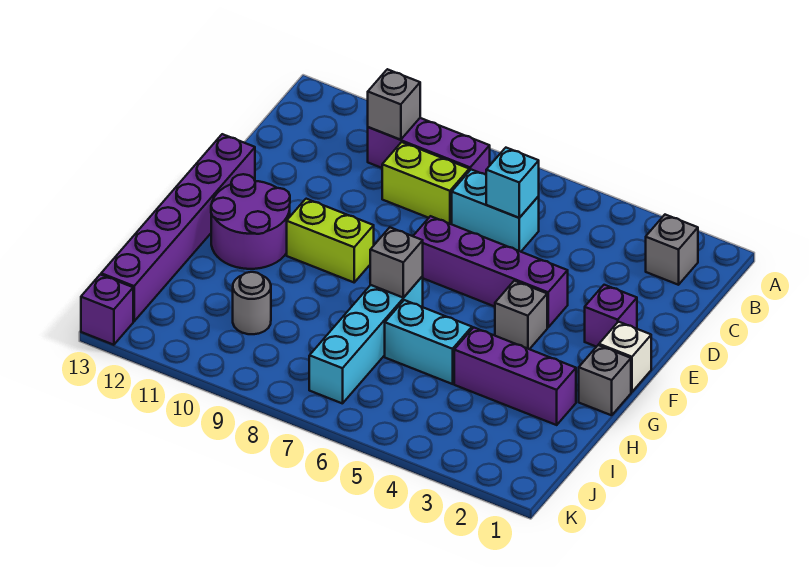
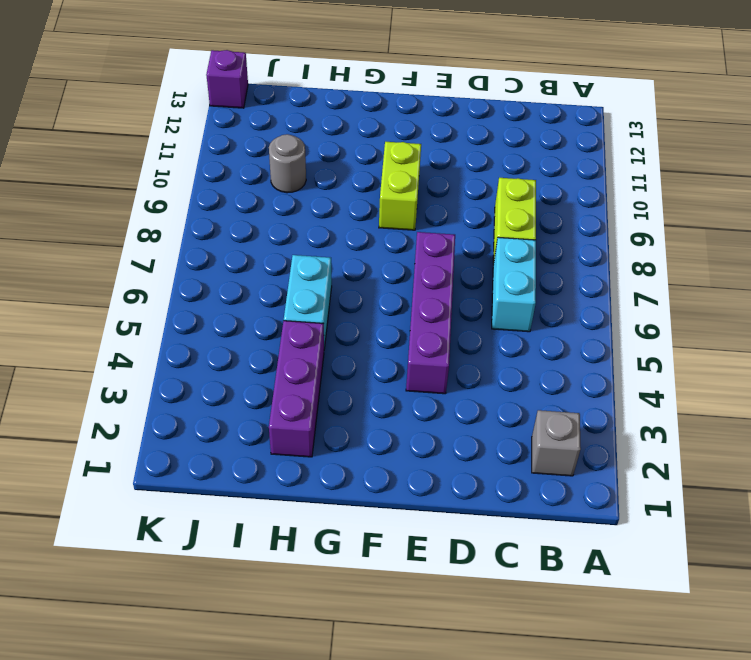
none -> purple 1x3 brick [368,118,490,175]
none -> purple 1x1 brick [585,285,637,347]
none -> purple 1x6 brick [101,134,255,321]

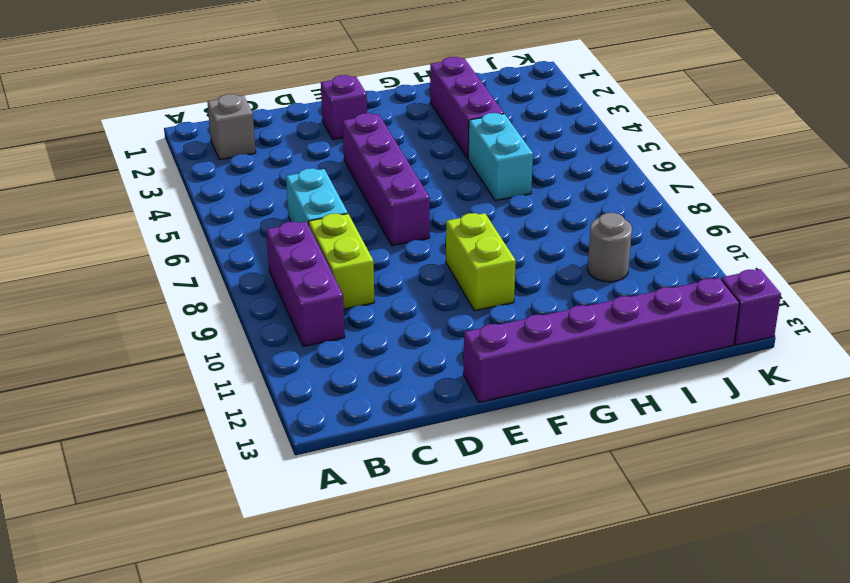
none -> white 1x1 brick [599,322,651,392]
none -> grey 1x1 brick [495,281,547,349]
none -> purple 2x2 round brick [211,174,290,269]

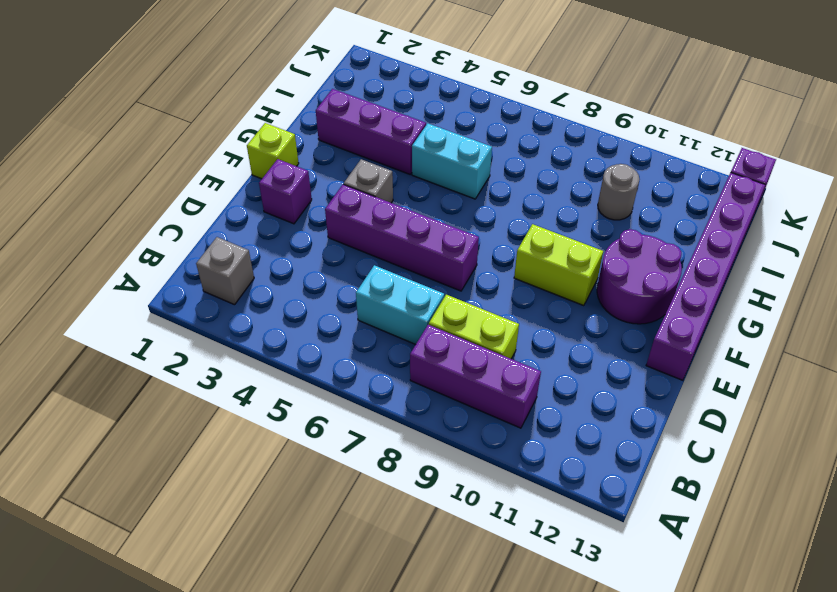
lime 1x1 brick [247,123,299,179] -> white 1x1 brick [599,322,651,392]
none -> grey 1x1 brick [579,345,631,415]
none -> cyan 1x4 brick [309,276,423,404]
none -> grey 1x1 brick [368,69,420,140]

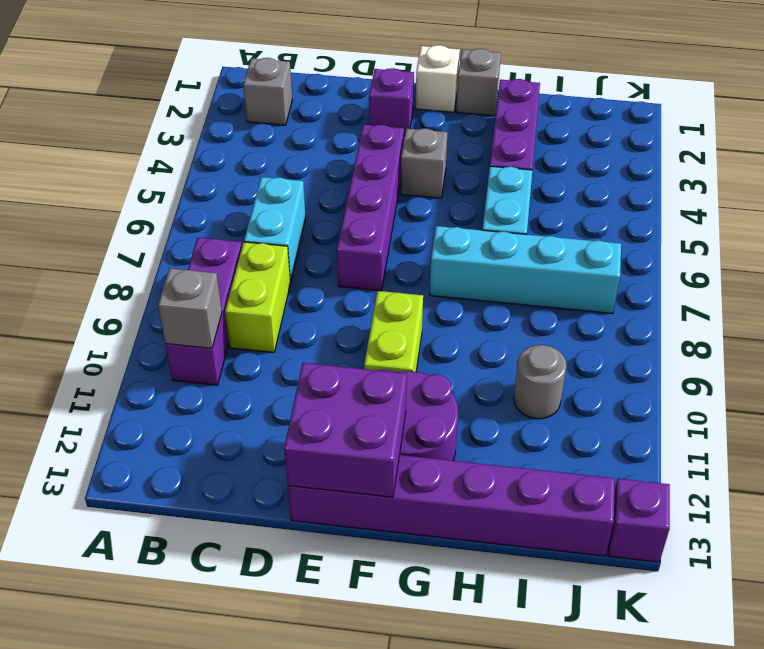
purple 2x2 brick [284,363,407,497] -> none
none -> cyan 1x1 brick [486,148,539,218]
none -> grey 1x1 brick [370,228,423,298]

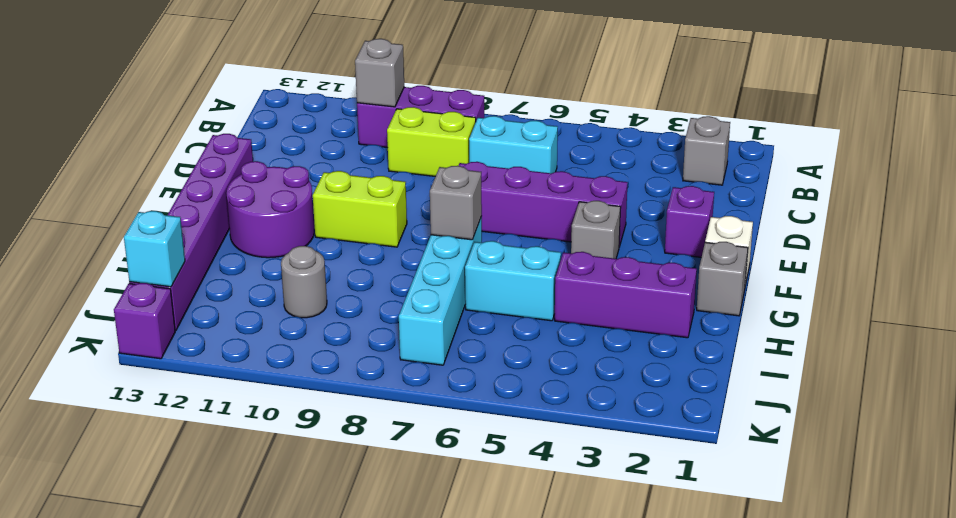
cyan 1x1 brick [124,211,185,287] -> cyan 1x1 brick moved to [486,148,539,218]

